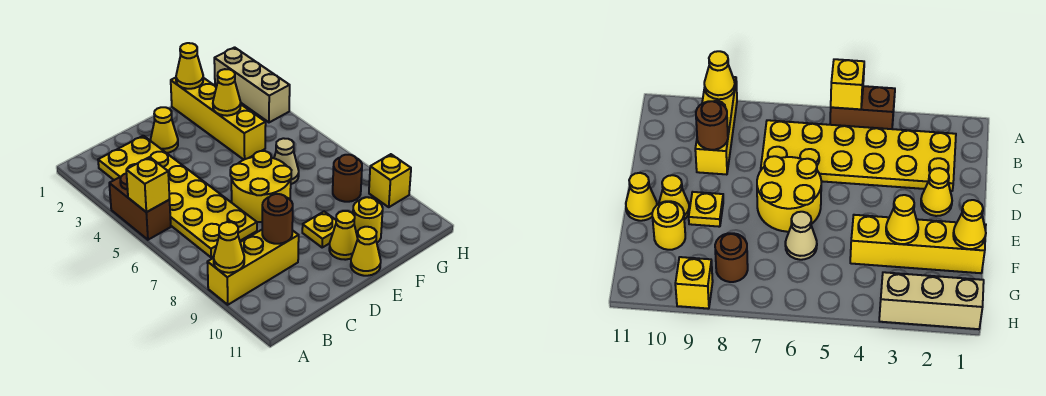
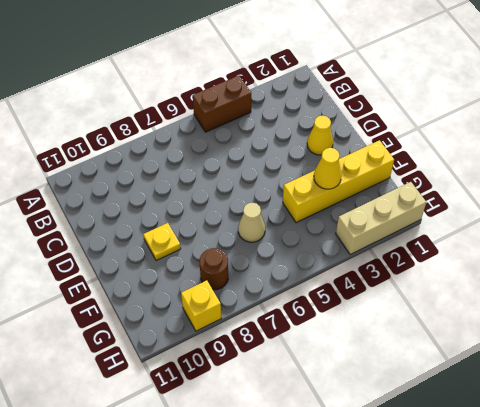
none -> yellow 1x3 brick [207,230,299,305]
none -> yellow 2x6 plate [98,136,257,257]
none -> yellow 2x2 round brick [230,151,291,222]

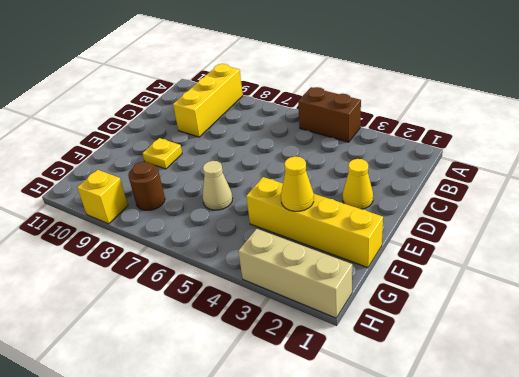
none -> yellow 2x6 plate [98,136,257,257]
none -> yellow 2x2 round brick [230,151,291,222]
none -> yellow 1x1 cone [329,211,358,260]

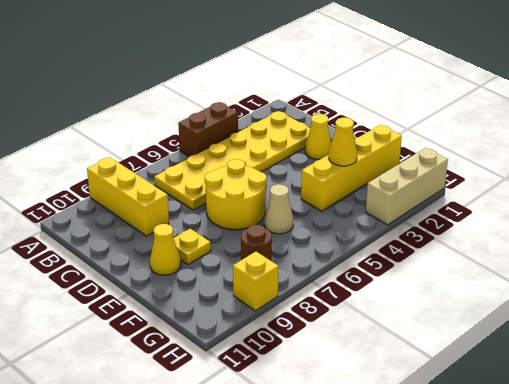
none -> yellow 1x1 cone [351,227,381,276]
none -> yellow 1x1 round brick [353,197,383,243]
none -> yellow 1x1 brick [126,157,170,212]

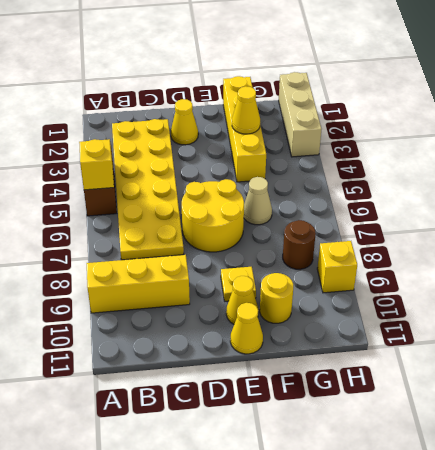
none -> yellow 1x1 cone [214,222,244,273]
none -> brown 1x1 round brick [262,194,293,244]
none -> yellow 1x1 cone [176,43,203,89]

